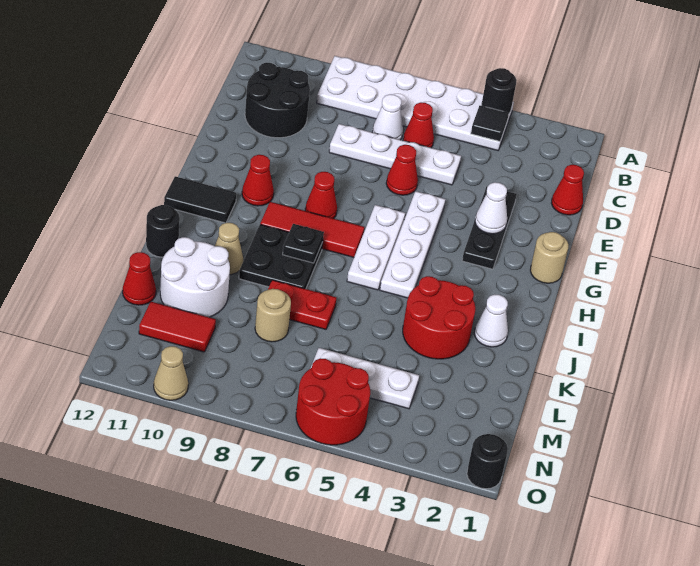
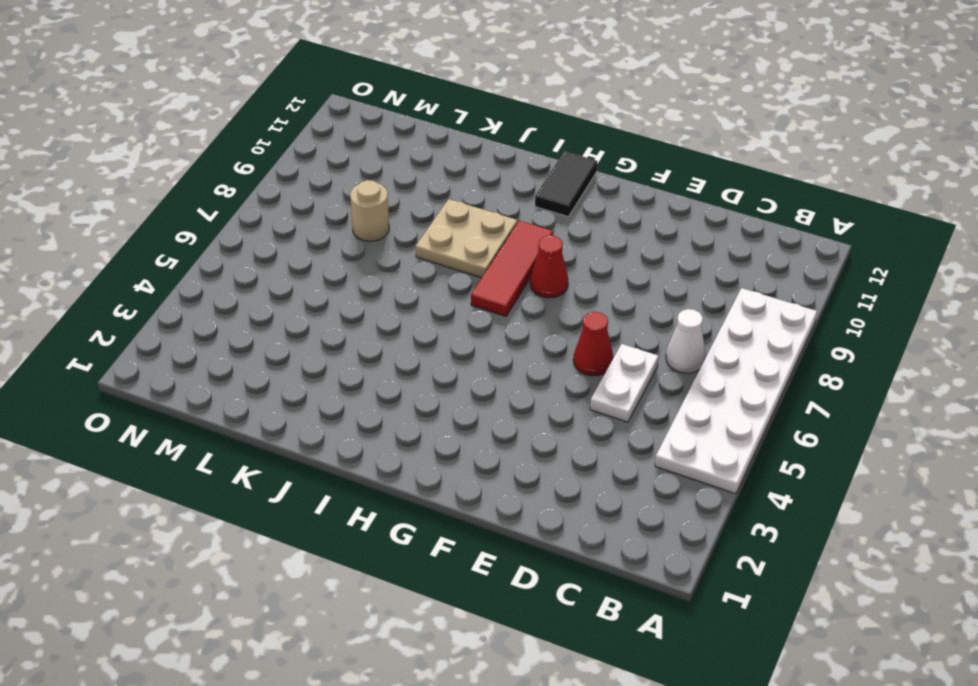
white 1x2 plate [590,344,659,422] -> white 1x4 plate [329,124,461,185]
tan 2x2 plate [416,199,517,278] -> black 2x2 plate [239,224,323,289]
none -> red 1x1 cone [403,102,434,148]
none -> black 2x2 round brick [245,63,310,138]
none -> red 1x1 cone [552,165,584,215]
none -> black 1x3 plate [462,186,517,269]

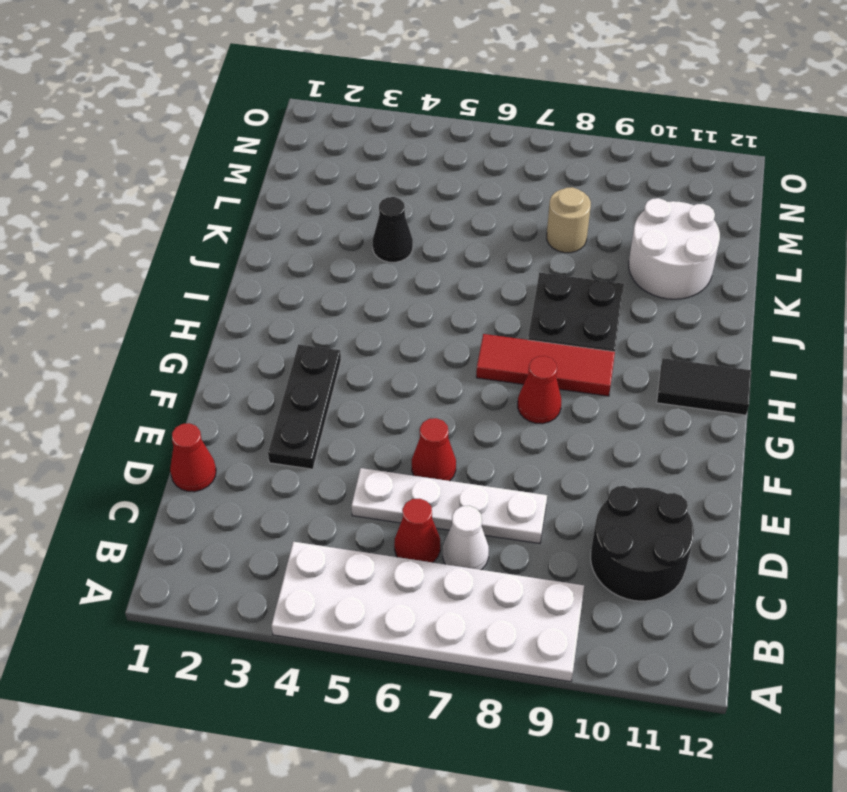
black 1x1 cone [373,197,413,262] -> red 2x2 round brick [403,276,475,359]
none -> white 1x4 plate [380,191,445,298]
none -> tan 1x1 round brick [530,232,568,283]
none -> white 1x3 plate [347,205,405,290]
none -> red 1x1 cone [242,155,274,206]

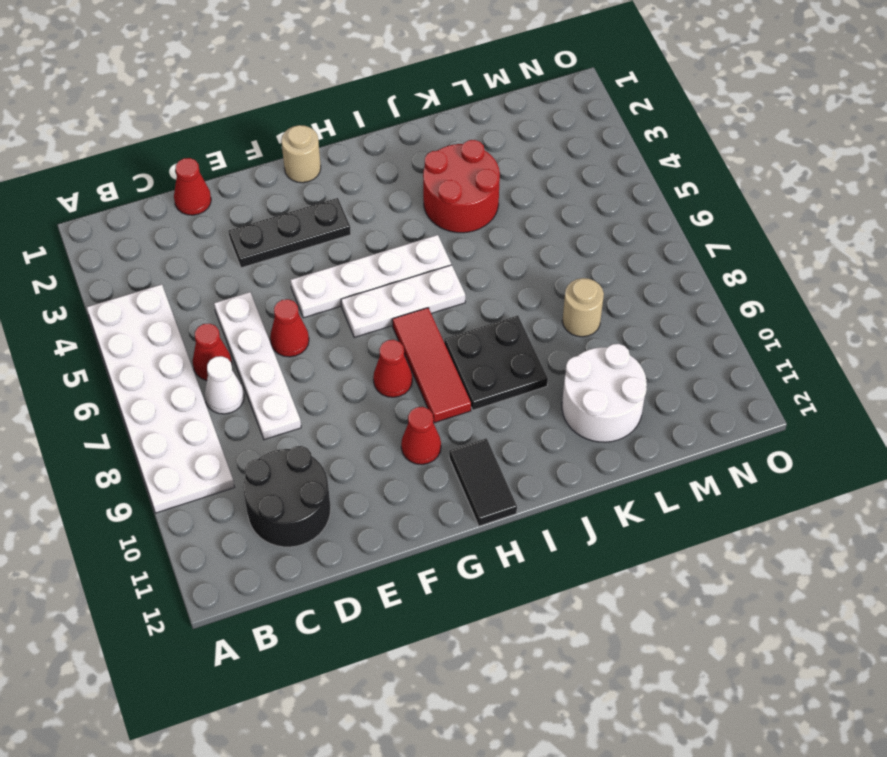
none -> white 1x1 cone [474,294,508,347]
none -> tan 1x1 cone [215,223,243,275]
none -> black 1x1 round brick [146,205,180,257]
none -> red 1x2 plate [268,280,336,329]

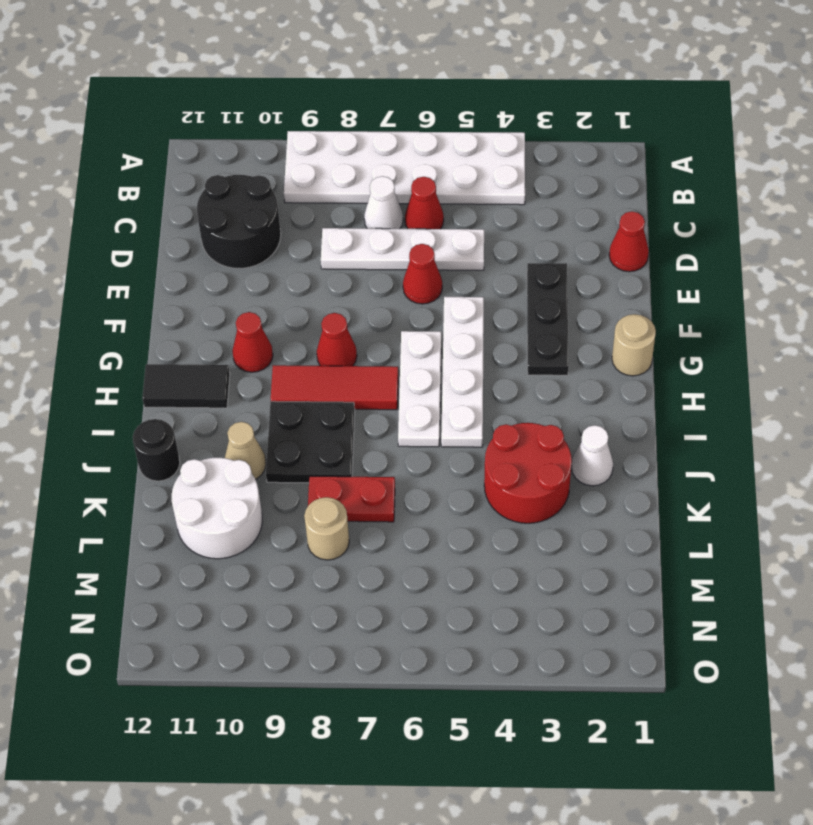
none -> red 1x1 cone [123,252,156,305]
none -> white 1x3 plate [311,348,419,409]
none -> red 1x2 tile [139,302,216,352]
none -> red 2x2 round brick [296,358,370,445]

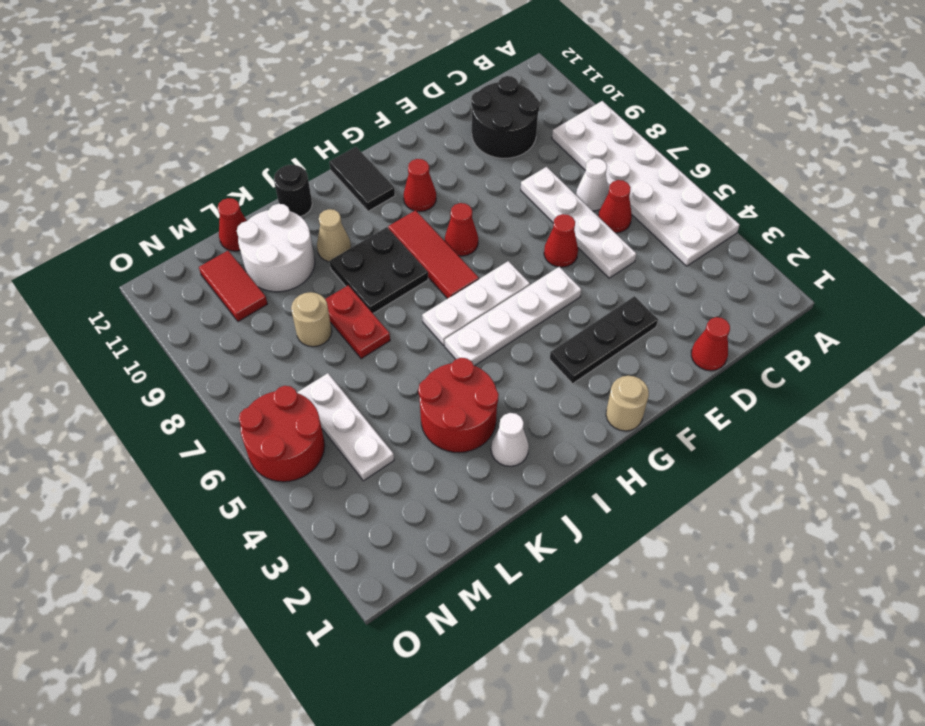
none -> black 1x1 round brick [467,434,508,489]
none -> tan 1x1 cone [154,346,188,400]
none -> black 1x1 round brick [481,68,517,113]
none -> black 1x1 tile [471,106,509,141]

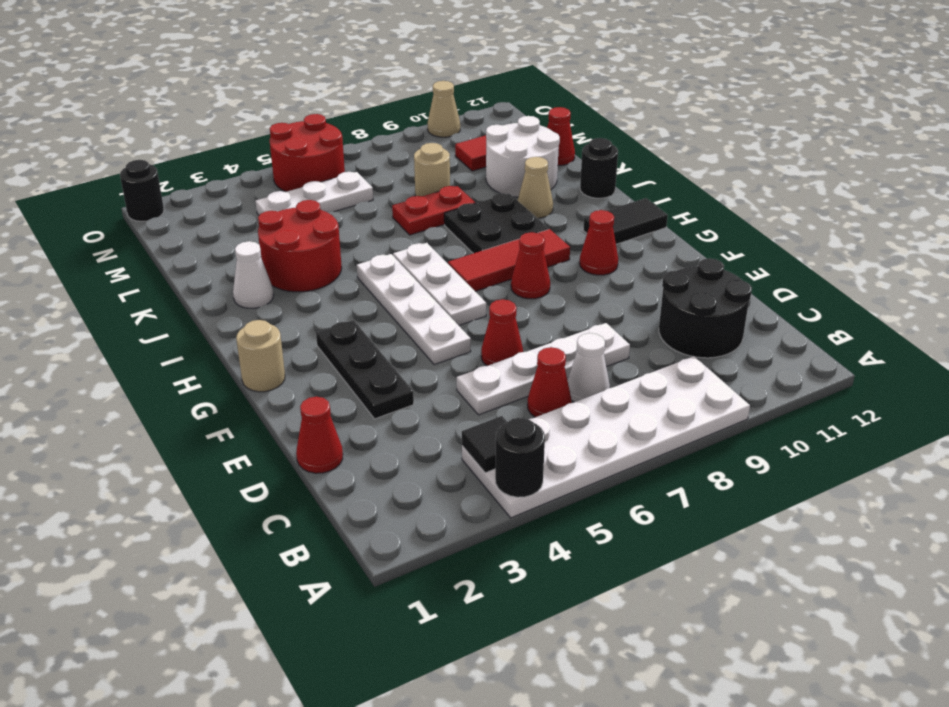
none -> white 1x1 cone [475,182,507,234]
none -> black 1x1 plate [283,224,324,263]

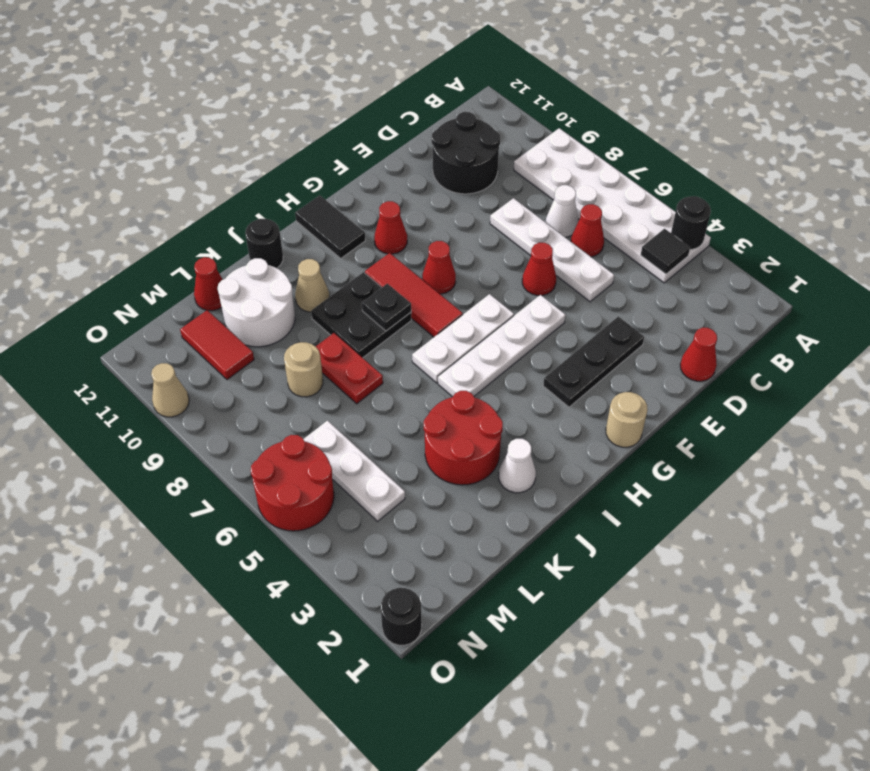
none -> white 1x1 cone [475,182,507,234]

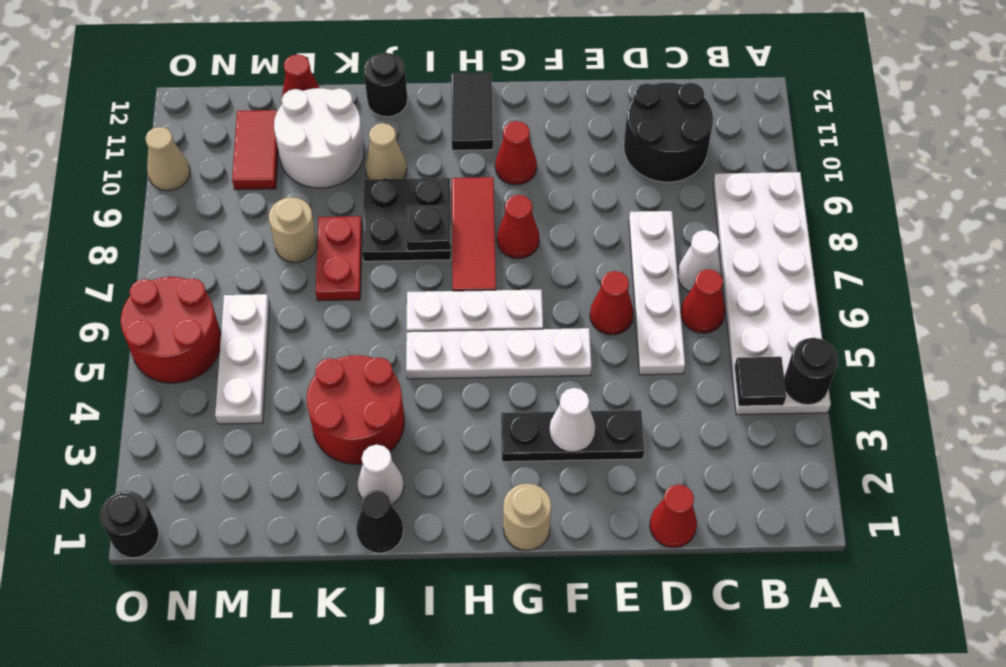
black 1x1 cone [356,490,403,553] -> none

